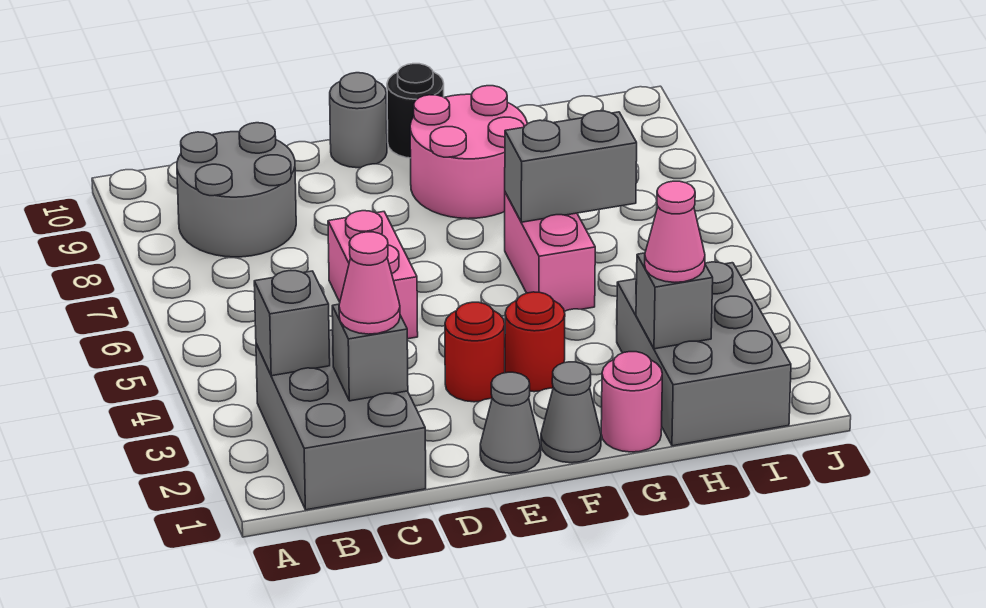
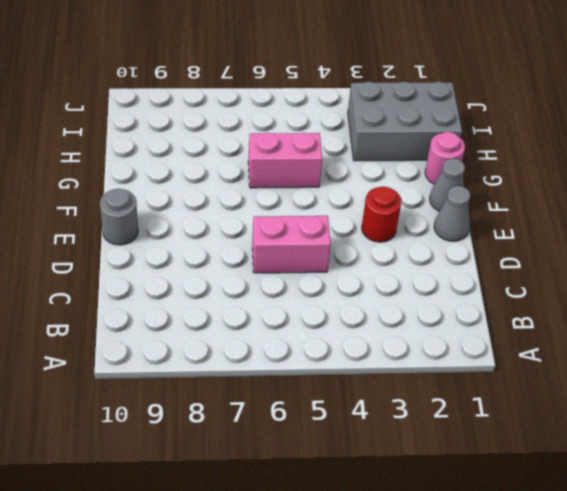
none -> grey 2x3 brick [256,330,426,510]
none -> grey 2x2 round brick [177,123,296,257]
none -> red 1x1 round brick [505,292,565,392]

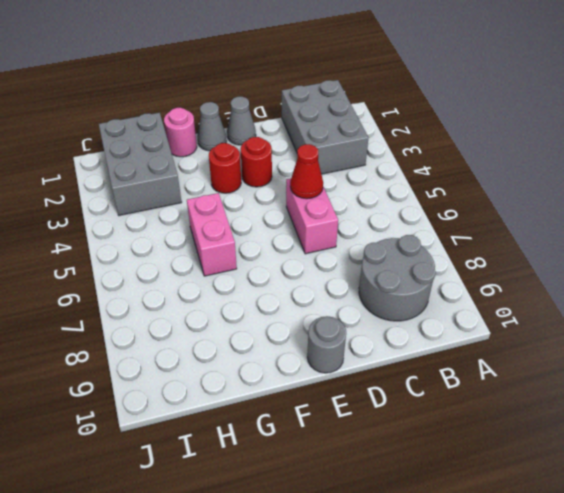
red 1x1 cone [290,144,323,199] -> none
none -> pink 2x2 round brick [410,86,527,219]
none -> black 1x1 round brick [387,64,444,158]
none -> grey 1x1 brick [254,271,330,376]

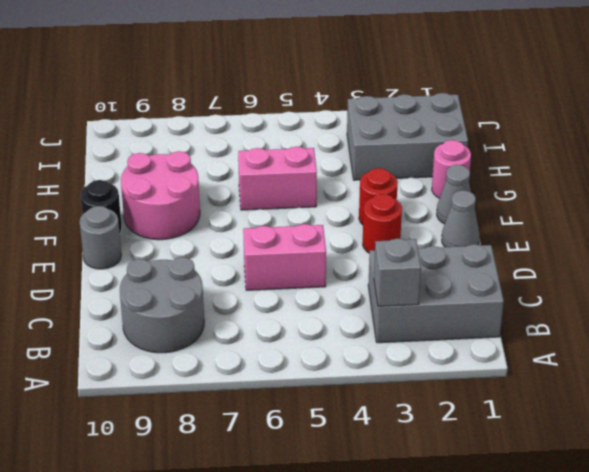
none -> grey 1x1 brick [332,304,408,401]
none -> grey 1x2 brick [505,111,637,222]
none -> grey 1x1 brick [636,253,713,349]

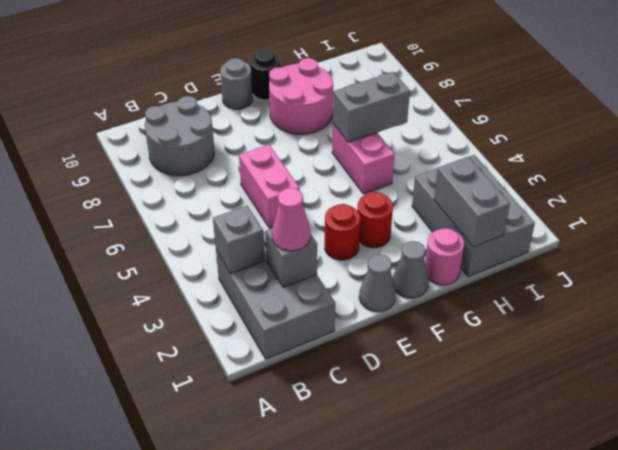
grey 1x2 brick [434,157,510,247] -> grey 1x1 brick [636,253,713,349]
none -> pink 1x1 cone [645,181,705,282]

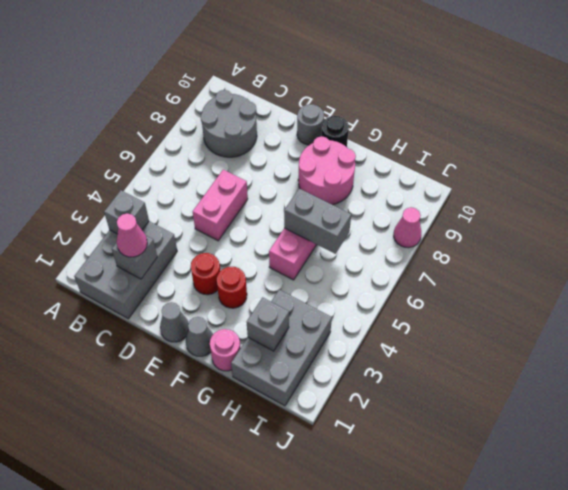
pink 1x1 cone [394,207,421,248] -> pink 1x1 cone moved to [645,181,705,282]

